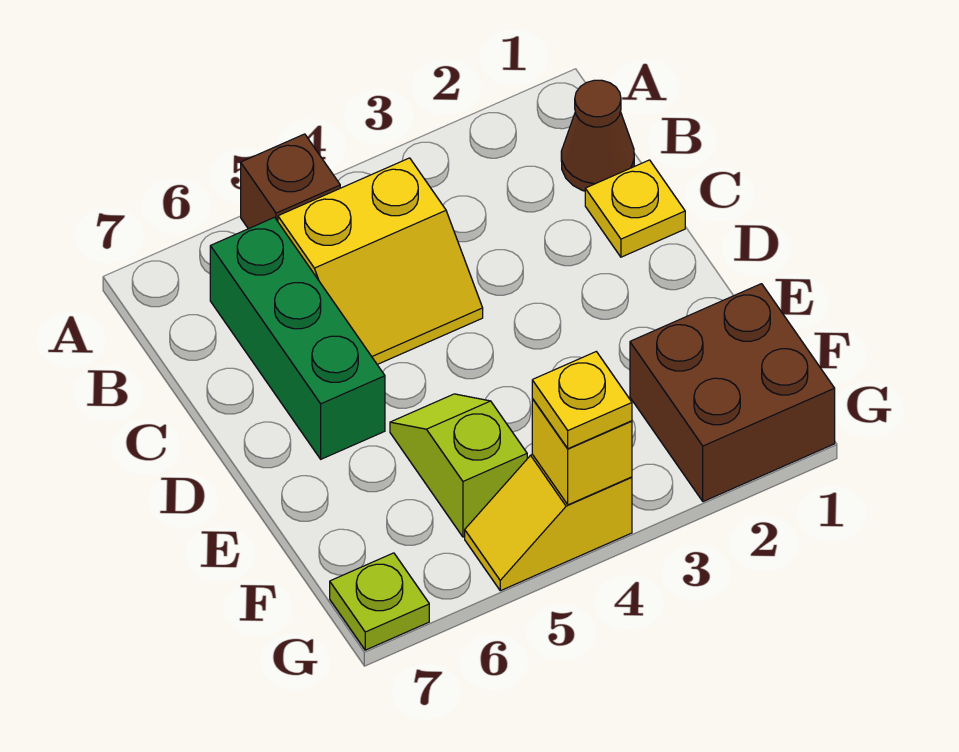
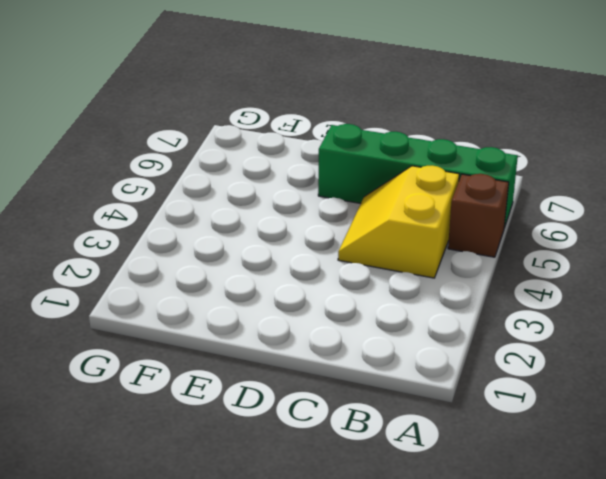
green 1x4 brick [318,124,518,228] -> green 1x3 brick [210,217,385,459]
none -> brown 1x1 cone [561,80,634,191]
none -> yellow 1x1 plate [585,160,685,257]

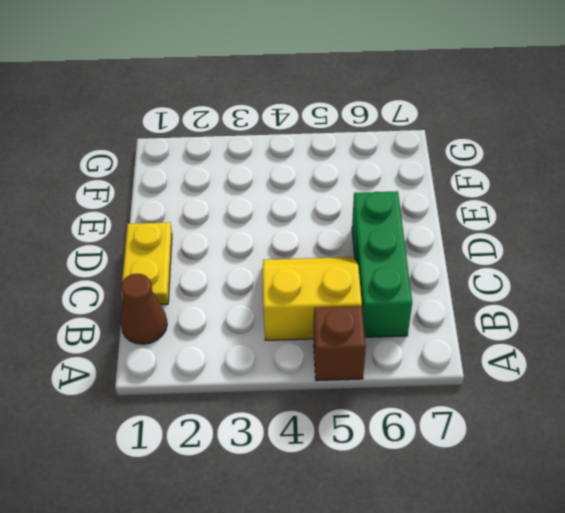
yellow 1x2 plate [121,222,172,304] -> yellow 1x1 plate [585,160,685,257]
none -> lime 1x2 slope [390,394,527,537]
none -> brown 2x2 brick [630,284,835,502]

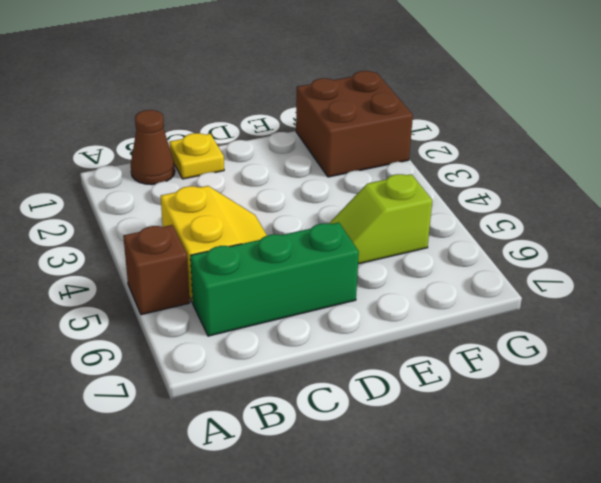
none -> yellow 1x2 slope [465,455,632,591]
none -> lime 1x1 plate [330,553,429,650]

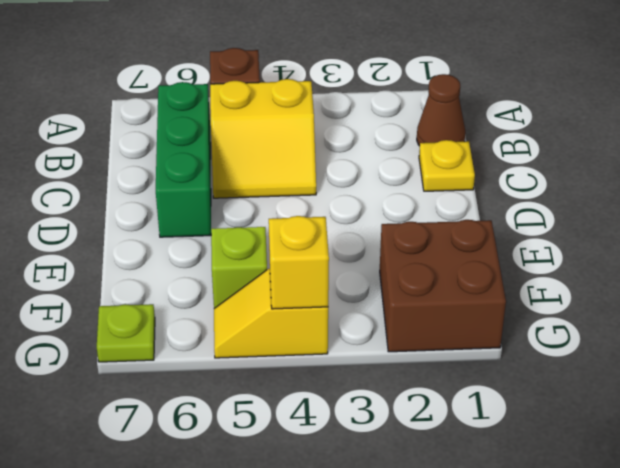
none -> yellow 1x1 plate [532,352,632,449]

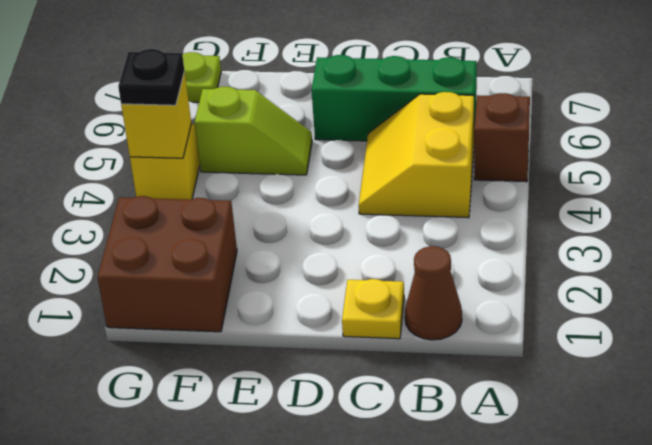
black 1x1 plate [118,49,185,105] -> yellow 1x1 plate [532,352,632,449]

